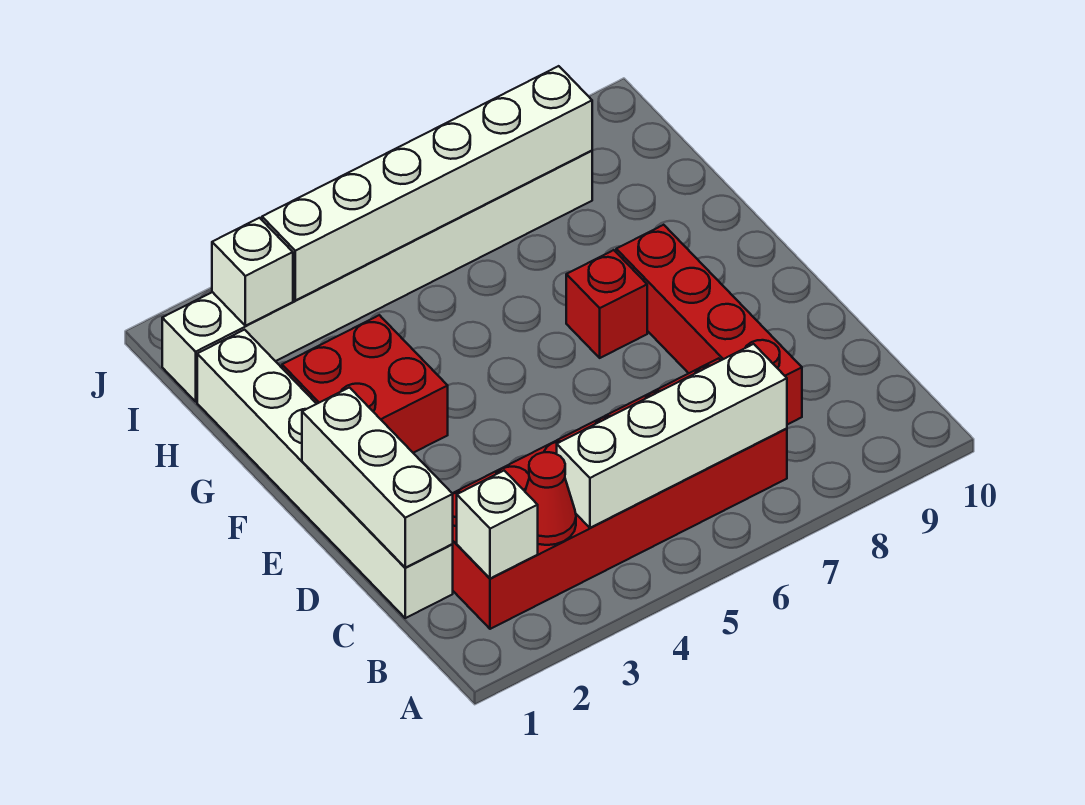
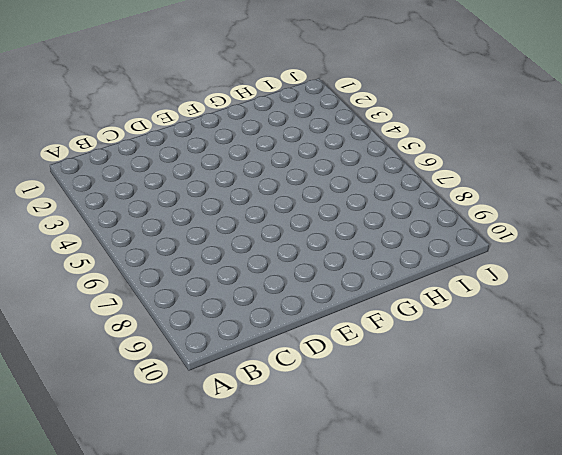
none -> red 2x6 brick [452,358,787,629]
none -> white 1x6 brick [197,330,453,618]
none -> red 1x4 brick [616,225,802,425]

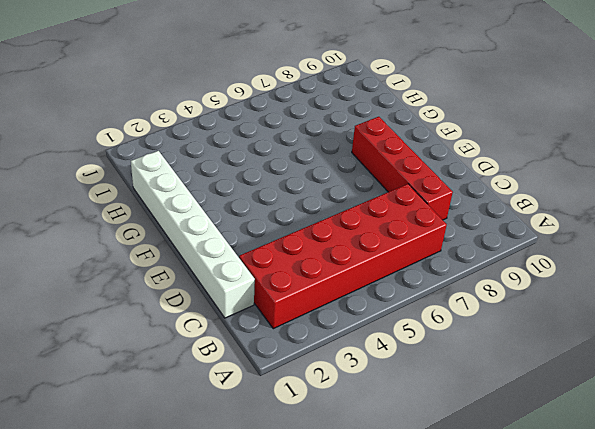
none -> red 2x2 brick [282,315,448,453]
none -> red 1x1 brick [566,250,647,358]
none -> white 1x8 brick [162,151,592,401]

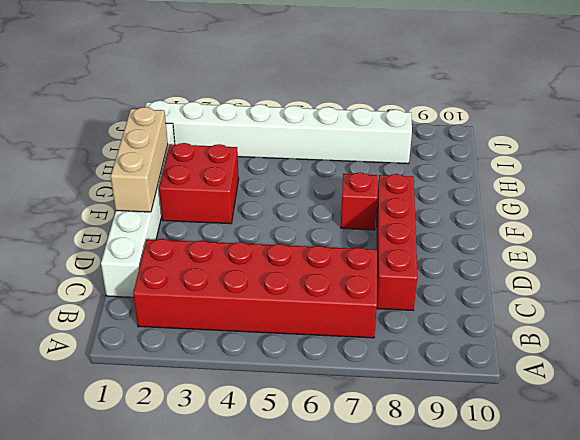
tan 1x3 brick [111,107,168,212] -> white 1x3 brick [302,388,453,568]
none -> white 1x1 brick [457,471,538,579]
none -> red 1x1 cone [525,452,576,545]
none -> white 1x4 brick [557,344,787,528]

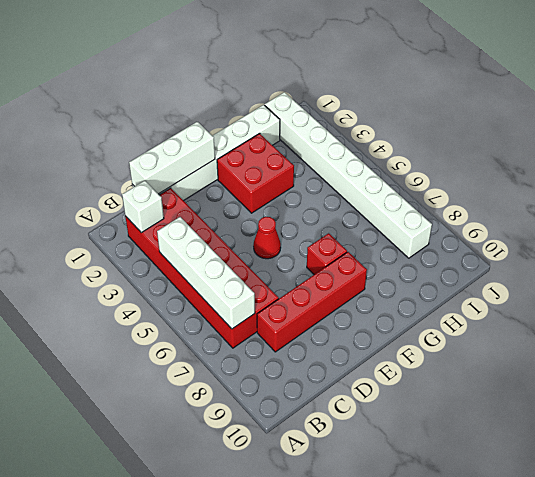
red 1x1 cone [253,217,281,259] -> red 1x1 cone moved to [525,452,576,545]
none -> white 1x1 brick [212,218,293,326]
none -> white 1x6 brick [262,66,592,300]

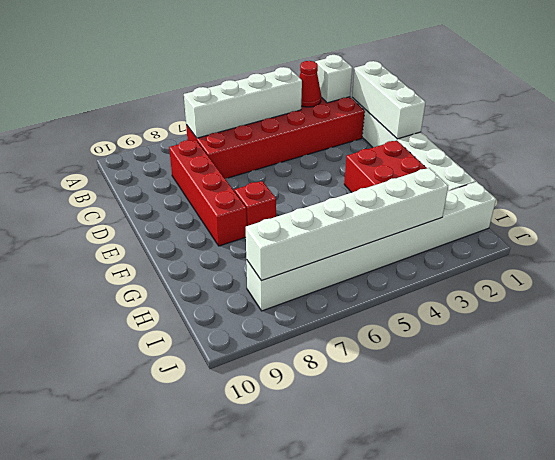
none -> white 1x1 brick [212,218,293,326]

